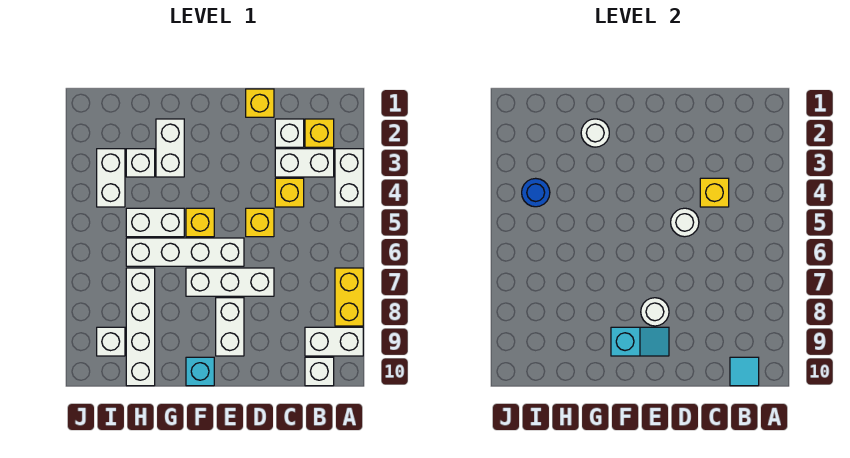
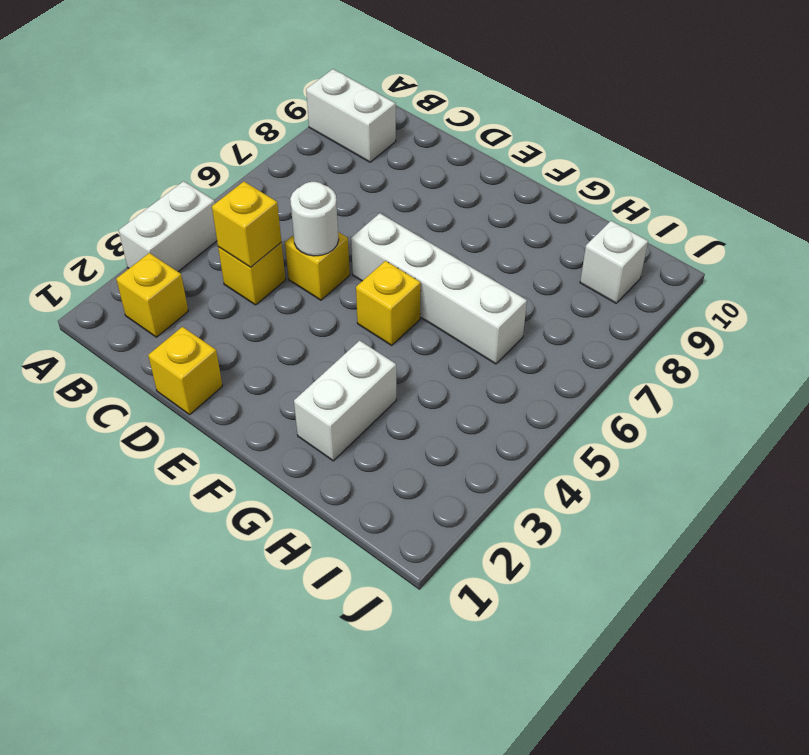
none -> yellow 1x2 brick [335,268,363,326]
none -> white 1x2 brick [275,149,334,177]
none -> white 1x1 brick [305,357,334,386]

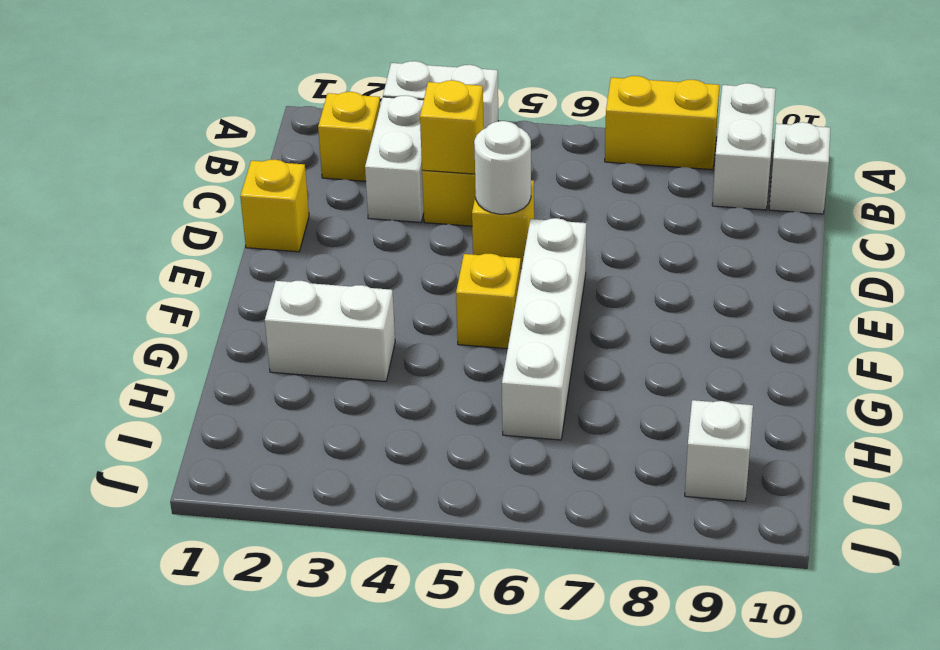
none -> white 1x1 brick [275,119,304,147]
none -> white 1x3 brick [186,268,274,296]
none -> white 1x2 brick [216,298,244,356]

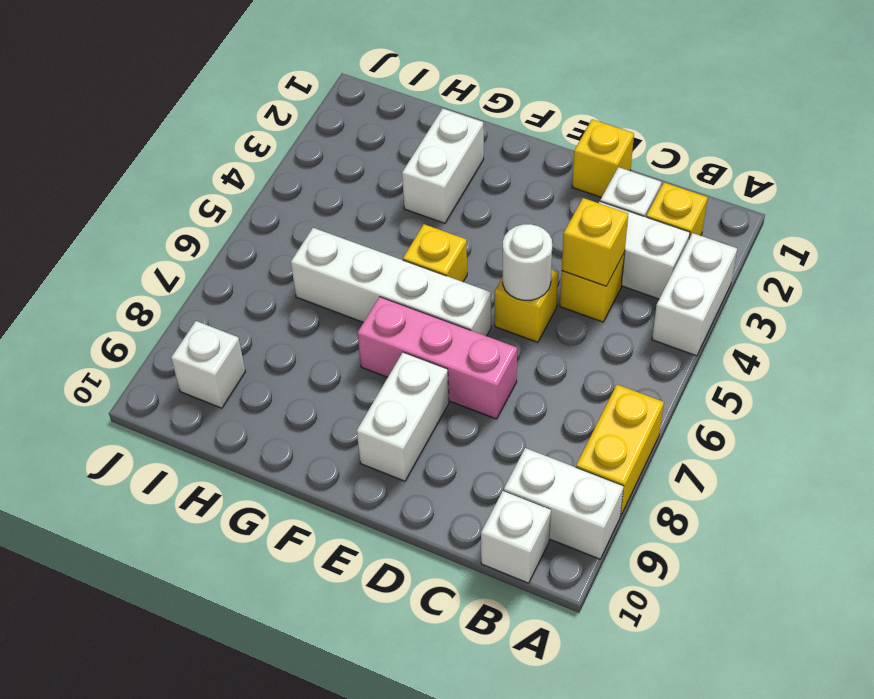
pink 1x3 brick [357,297,517,419] -> white 1x3 brick [186,268,274,296]
none -> cyan 1x1 brick [186,357,214,386]
none -> white 1x2 brick [126,208,184,237]
none -> white 1x1 brick [126,149,155,177]

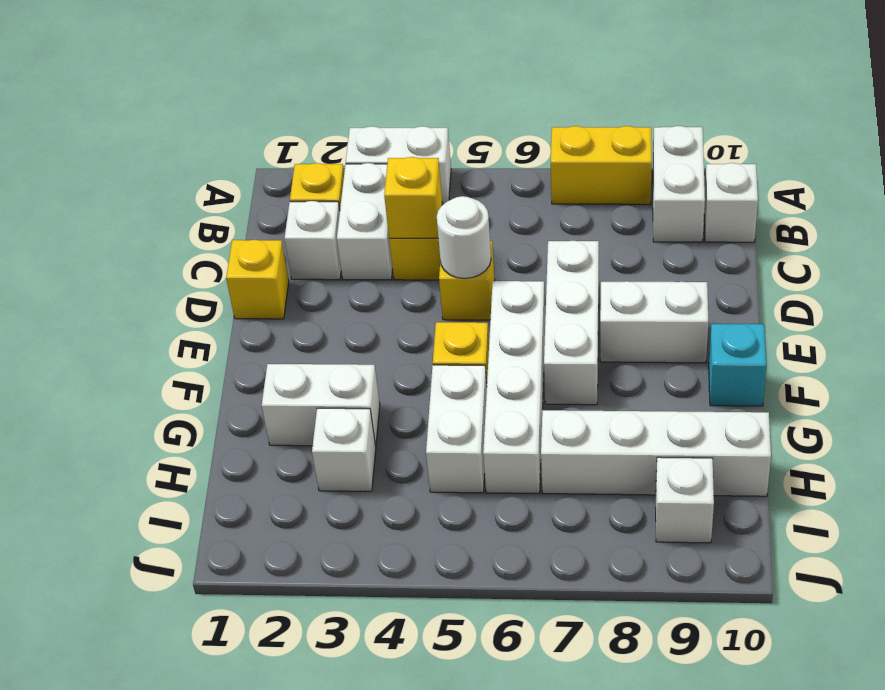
none -> white 1x2 brick [97,149,125,207]
none -> cyan 1x1 tile [730,357,759,386]
none -> white 1x1 round brick [641,298,669,326]

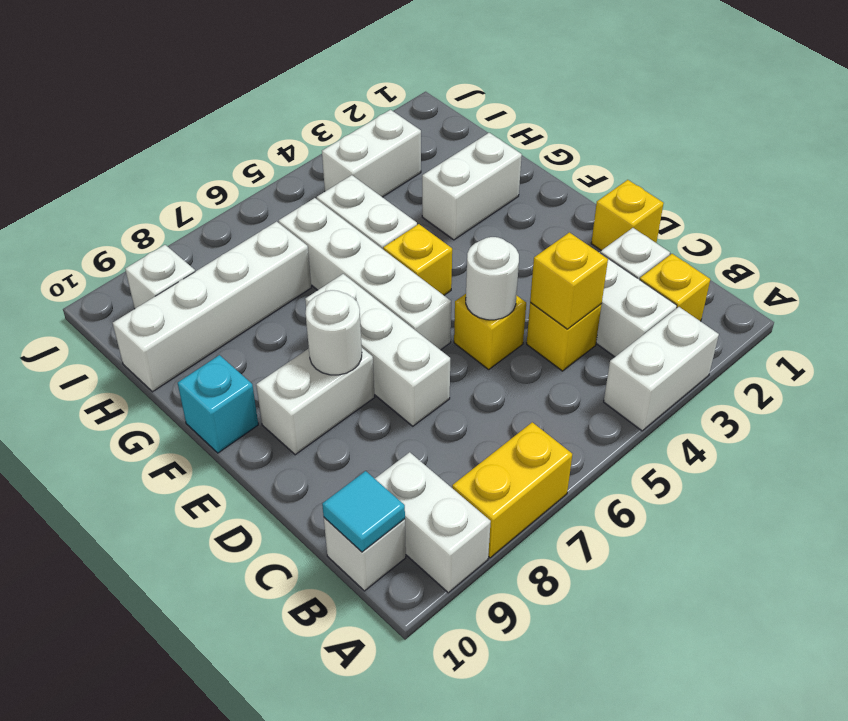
none -> white 1x1 brick [126,149,155,177]
none -> cyan 1x2 slope [611,327,669,356]
none -> white 1x1 round brick [581,119,609,147]

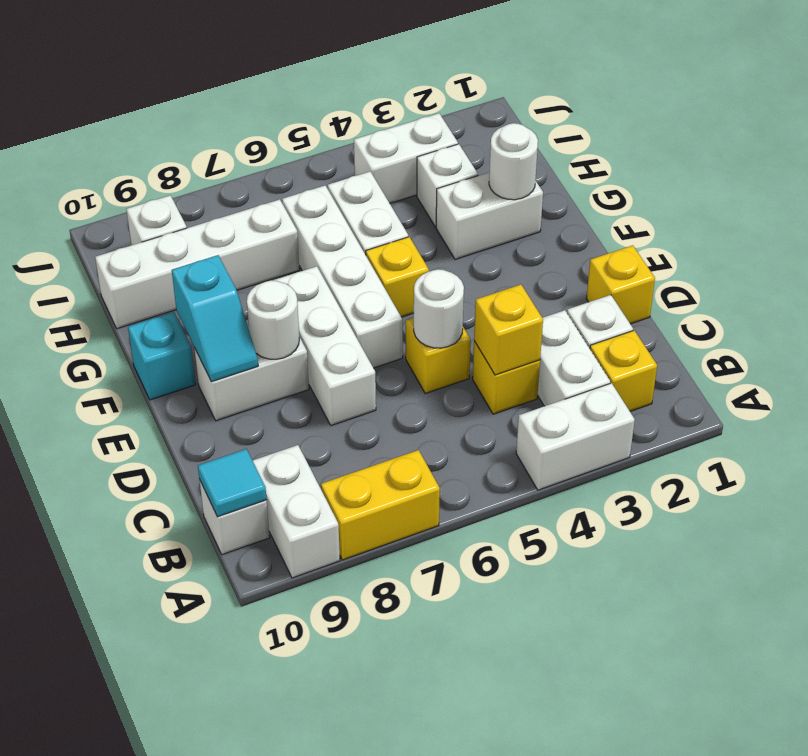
none -> blue 1x1 round brick [522,178,550,207]

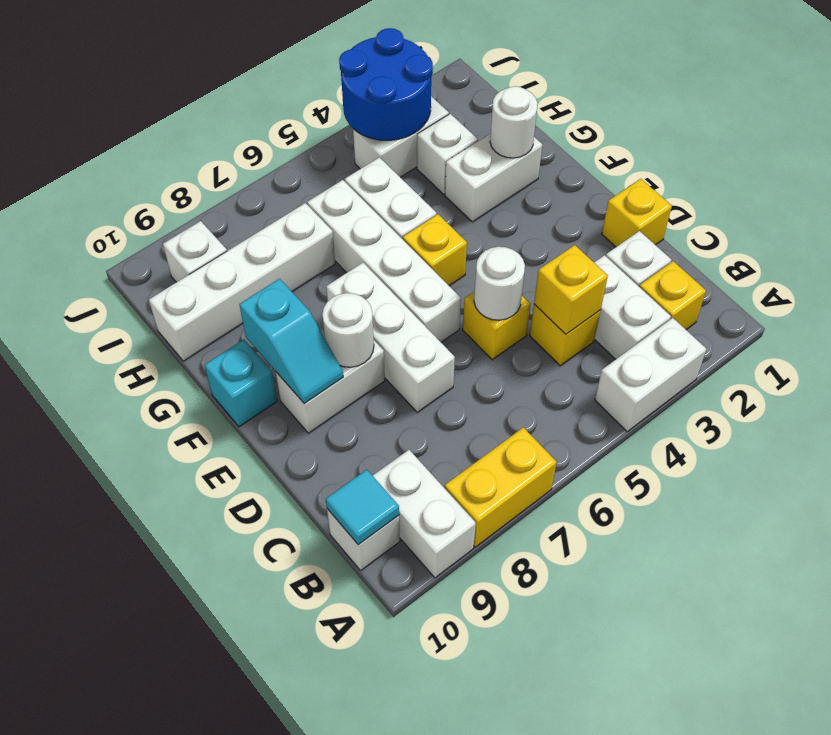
blue 2x2 round brick [339,28,433,140] -> blue 1x1 round brick [522,178,550,207]

